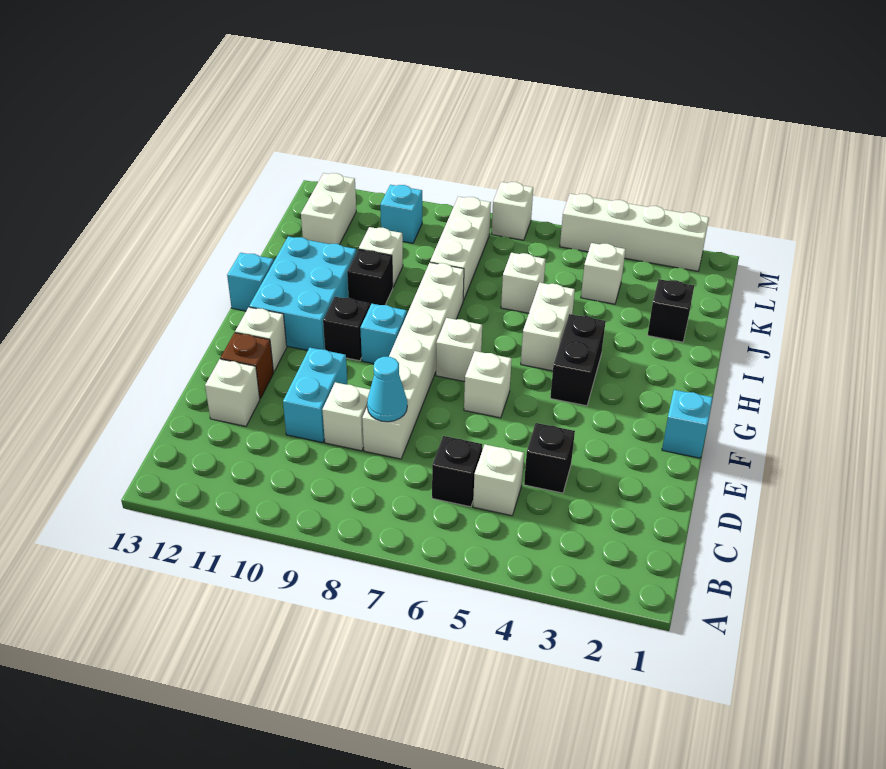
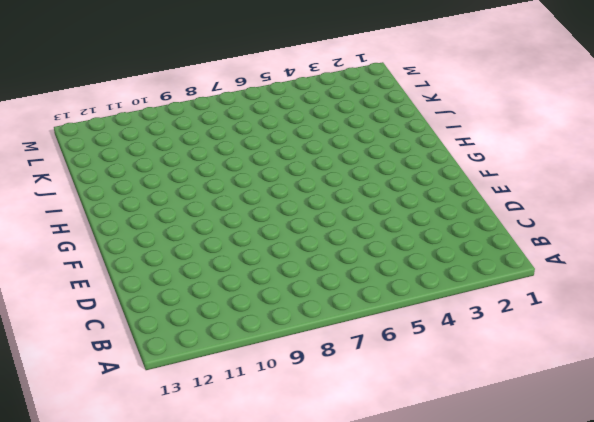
none -> white 1x1 brick [473,445,524,516]
none -> black 1x1 brick [432,436,482,507]
none -> black 1x1 brick [524,423,575,493]

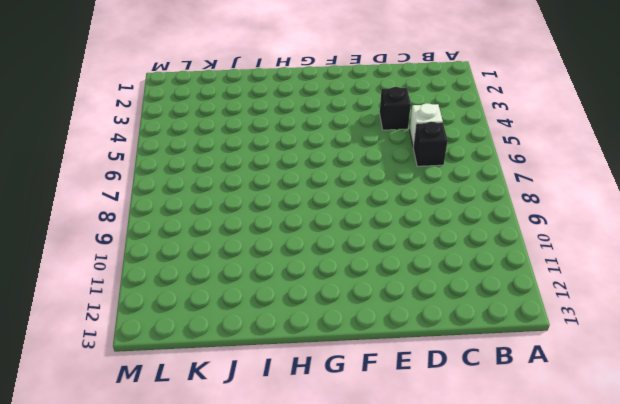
none -> white 1x6 brick [362,263,464,459]
none -> white 1x1 brick [322,382,370,451]
none -> cyan 1x2 brick [283,348,347,443]

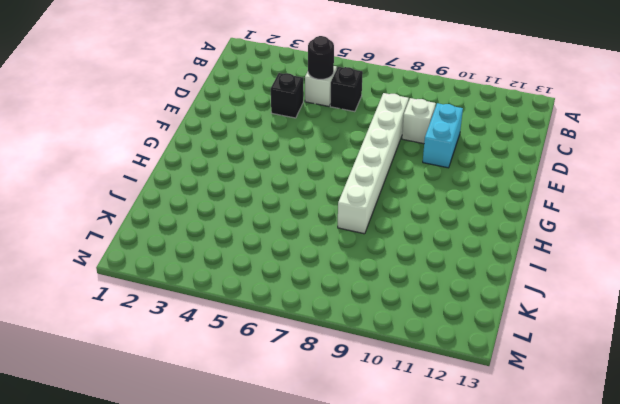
black 1x1 round brick [308,36,334,79] -> none
none -> white 1x1 brick [205,359,260,426]
none -> brown 1x1 brick [220,333,273,398]
none -> cyan 1x1 brick [662,390,713,458]

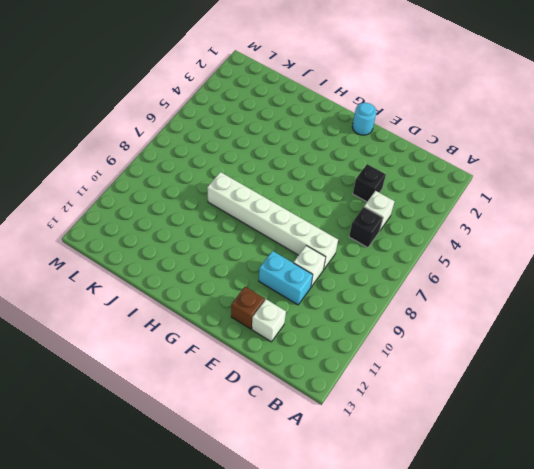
cyan 1x1 round brick [352,103,376,135] -> cyan 1x1 brick [662,390,713,458]
none -> white 1x1 brick [464,351,512,418]
none -> white 1x1 brick [235,307,287,372]
none -> black 1x2 brick [550,314,606,406]

